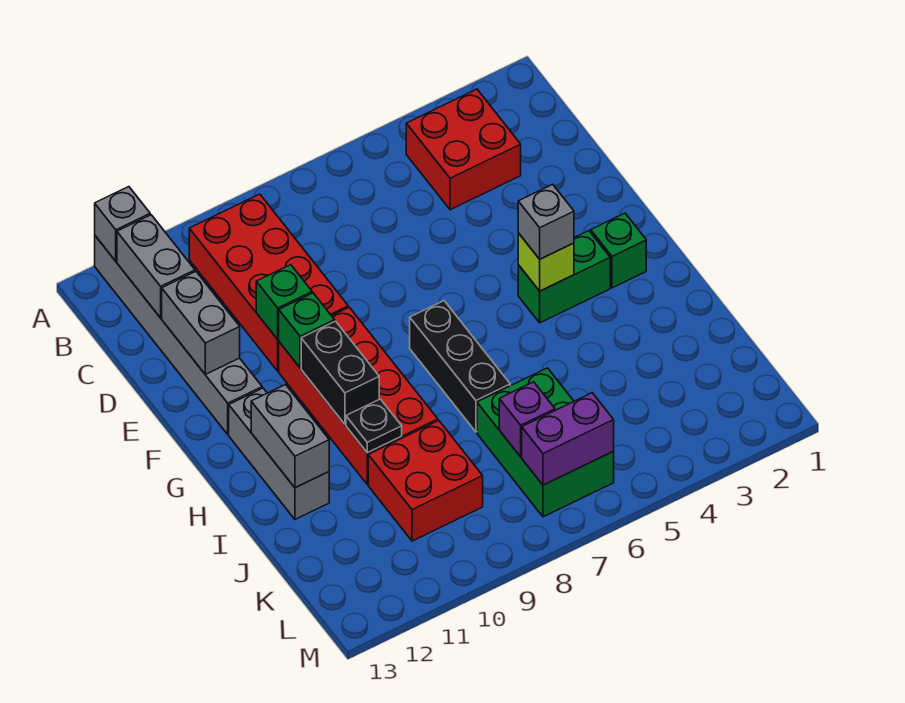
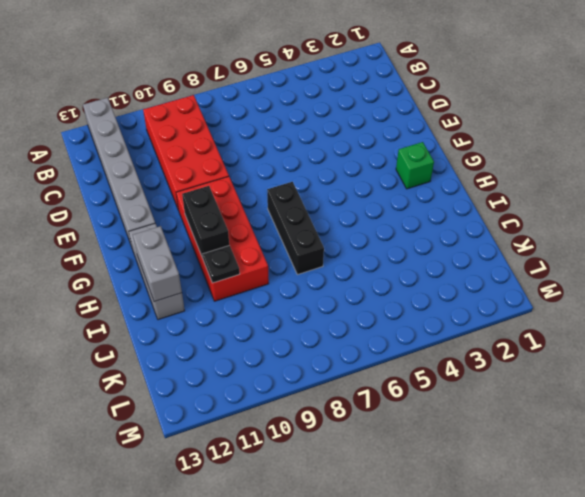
none -> red 2x2 brick [406,89,521,210]
none -> green 1x2 brick [518,231,610,323]
none -> green 2x3 brick [477,368,614,517]

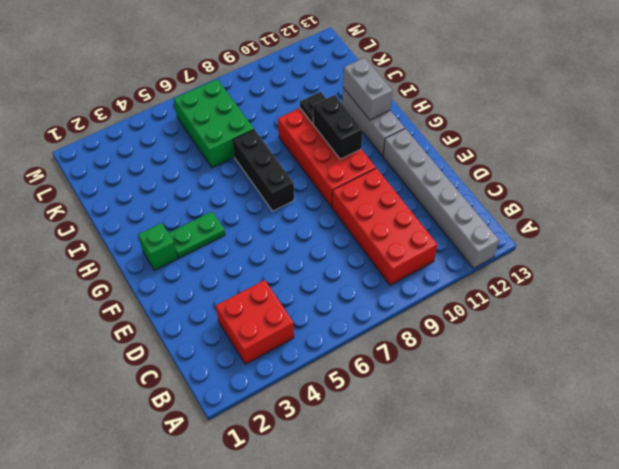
green 1x2 plate [169,212,225,258] -> green 1x2 brick [518,231,610,323]
none -> red 2x2 brick [368,421,483,541]
none -> grey 1x1 brick [95,187,150,261]
none -> grey 1x2 brick [117,215,195,318]

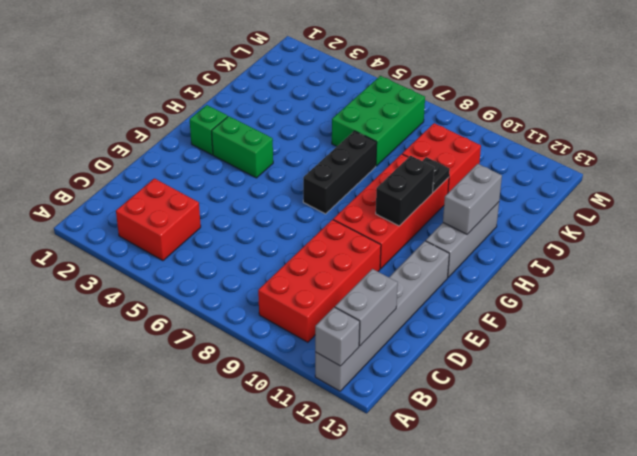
none -> grey 1x2 brick [162,272,240,374]
none -> green 1x1 brick [256,265,312,339]
none -> green 1x1 brick [278,293,335,368]

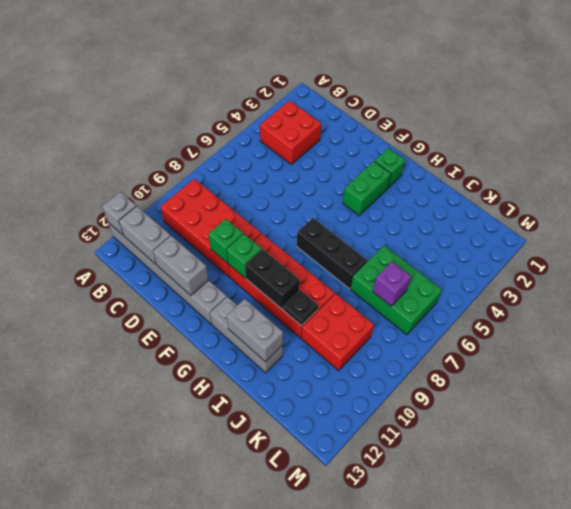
none -> lime 1x1 brick [518,233,574,291]
none -> purple 1x2 brick [522,393,614,485]
none -> grey 1x1 brick [518,184,574,259]

